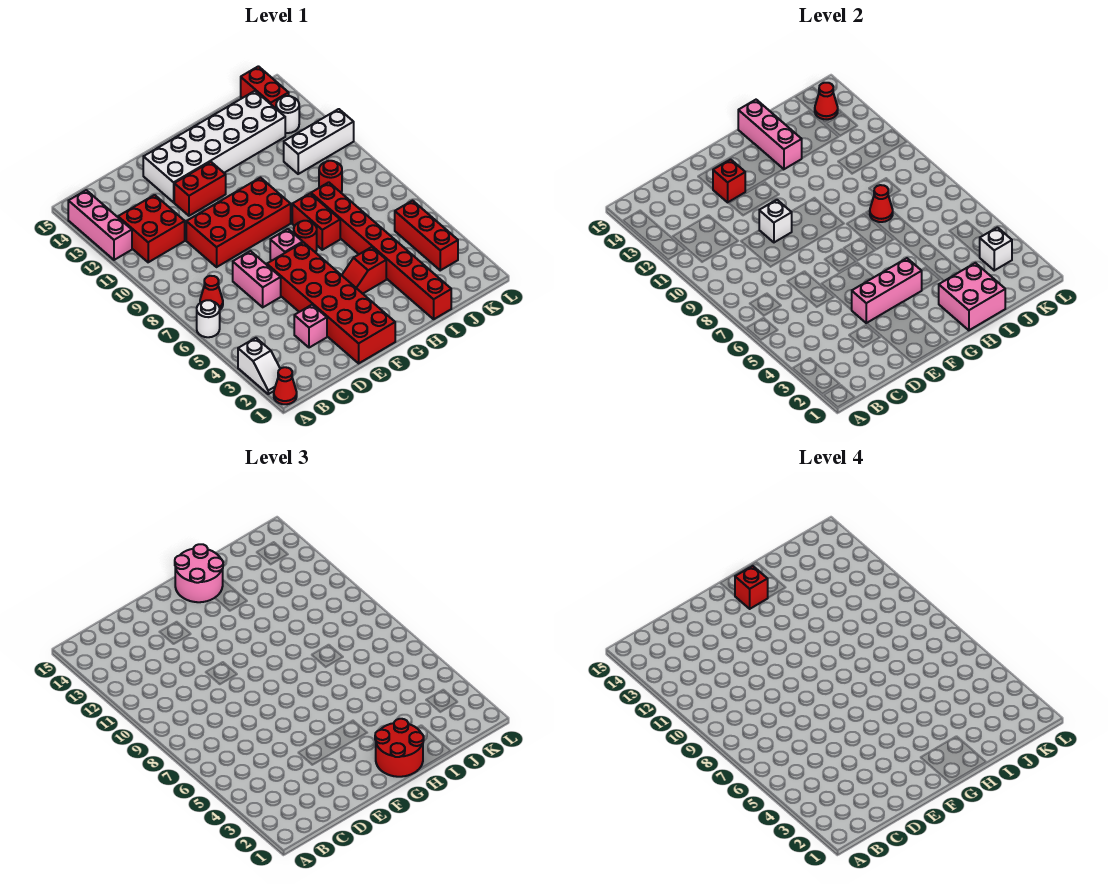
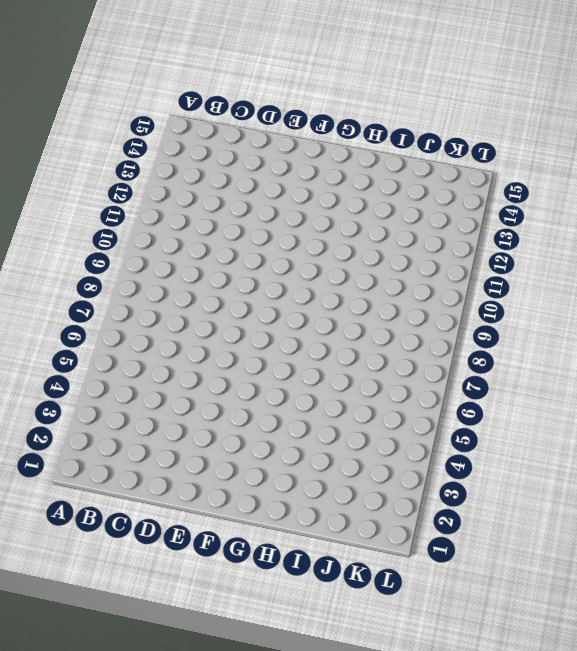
none -> red 1x1 cone [274,367,297,404]
none -> white 1x2 slope [238,338,280,394]
none -> white 1x1 round brick [197,300,220,337]
none -> pink 1x3 brick [68,190,132,260]

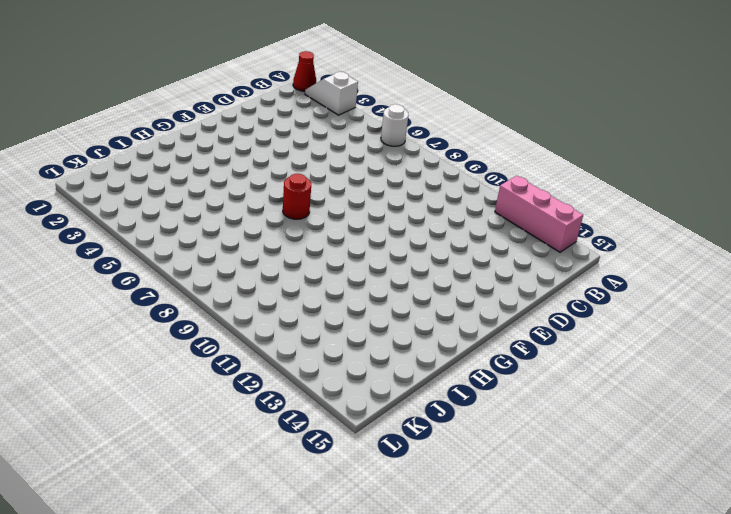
none -> red 1x1 cone [200,276,223,310]
none -> red 2x2 brick [118,195,185,262]
none -> pink 1x1 brick [294,305,327,348]
none -> pink 1x2 brick [233,251,281,307]

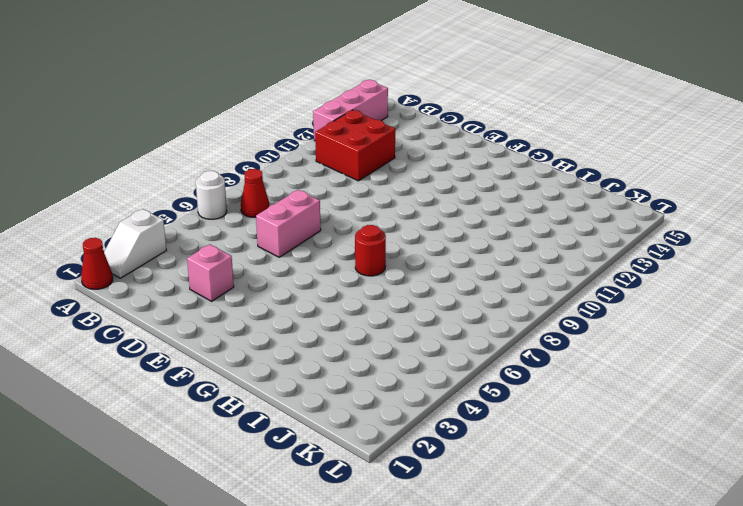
none -> red 2x4 brick [186,178,291,267]
none -> red 2x6 brick [267,242,395,363]
none -> red 1x2 brick [174,162,226,216]
none -> white 2x6 brick [143,91,285,202]

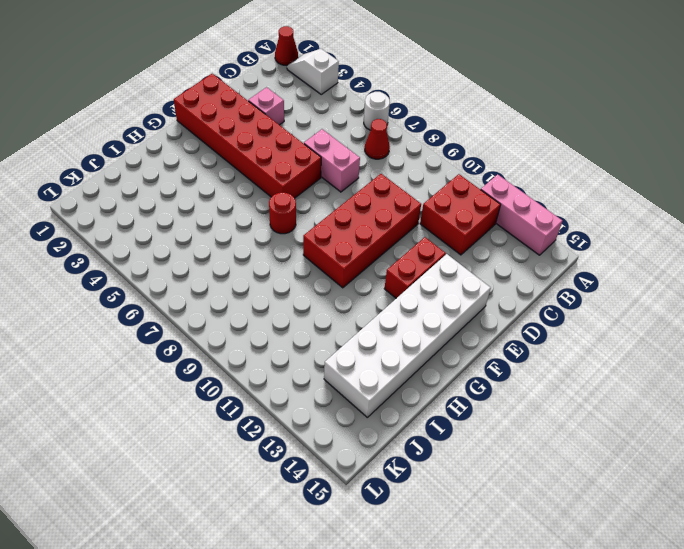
none -> pink 1x1 brick [270,229,303,261]
none -> red 1x2 slope [342,247,386,294]
none -> red 1x2 brick [292,194,340,250]
none -> red 1x8 brick [311,182,451,319]

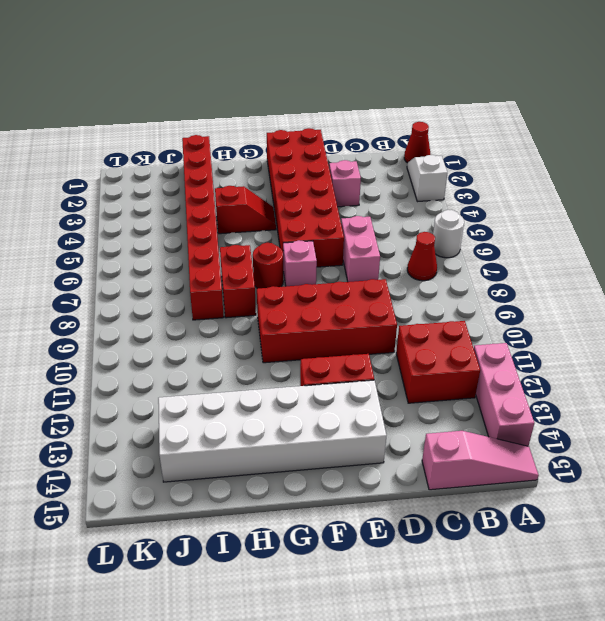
pink 1x3 slope [422,431,539,490] -> none
none -> red 1x1 round brick [319,161,342,192]
none -> white 1x3 brick [284,109,354,174]
none -> red 1x3 brick [395,201,458,270]
none -> white 1x1 round brick [276,96,299,133]

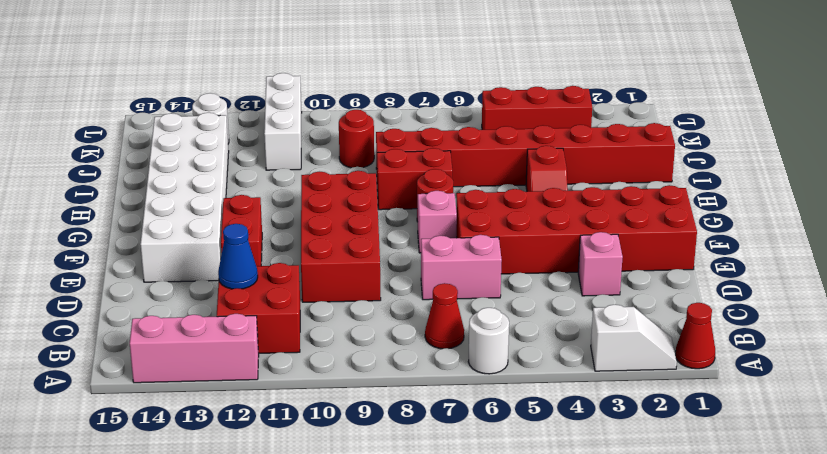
blue 1x1 cone [218,224,258,289] -> none
none -> red 1x2 brick [241,66,289,108]
none -> pink 1x3 brick [852,258,922,323]
none -> white 1x1 brick [759,200,792,242]
none -> red 1x1 brick [713,159,745,202]

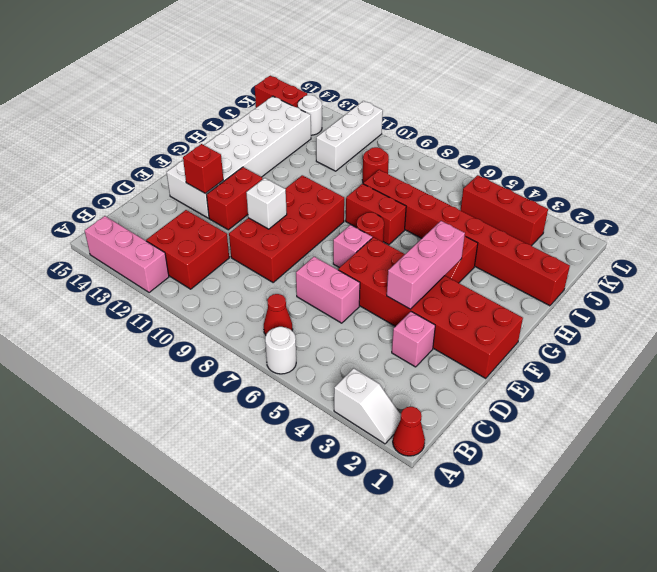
none -> pink 2x2 brick [939,263,1005,330]
none -> pink 1x3 brick [738,100,802,169]
none -> red 1x1 cone [870,185,893,222]
none -> white 1x1 brick [980,227,1012,270]

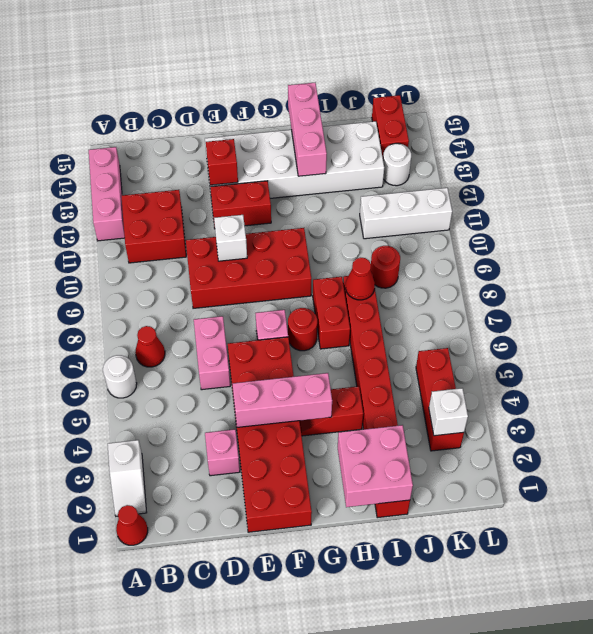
none -> red 1x1 cone [815,83,838,119]
none -> red 2x2 round brick [375,719,424,777]
none -> pink 2x2 round brick [175,544,223,602]
none -> red 1x1 brick [735,566,768,609]

